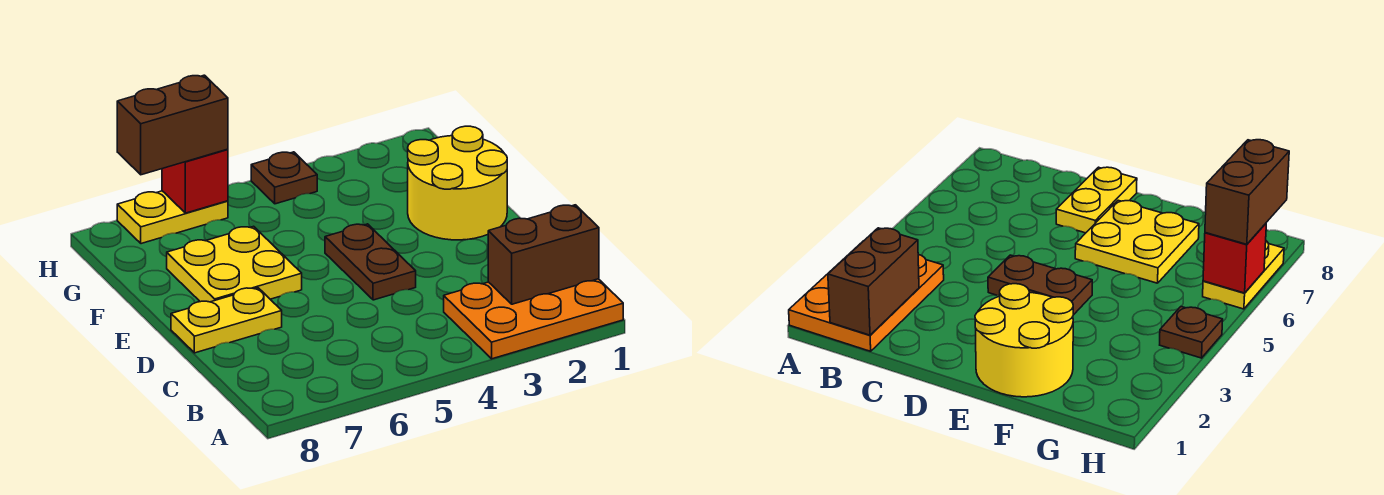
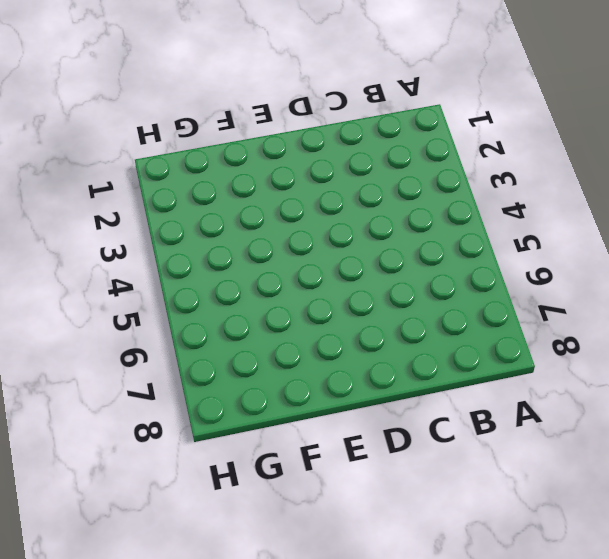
none -> orange 2x3 plate [444,279,623,359]
none -> brown 1x2 plate [325,224,416,300]

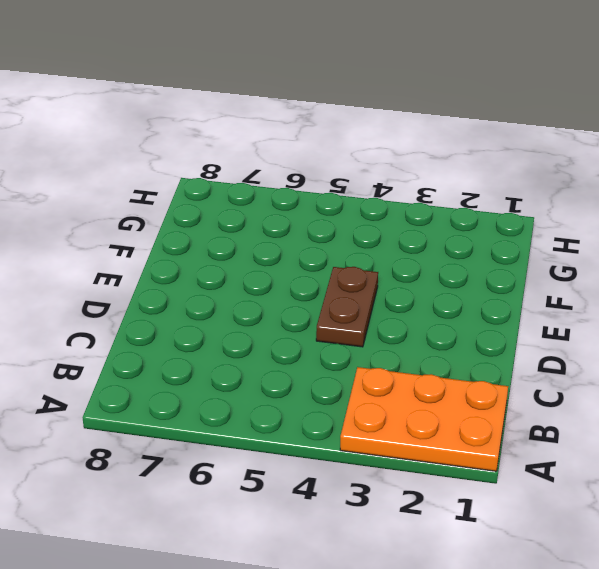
none -> yellow 1x2 plate [171,288,282,353]
none -> yellow 2x2 round brick [408,126,507,240]

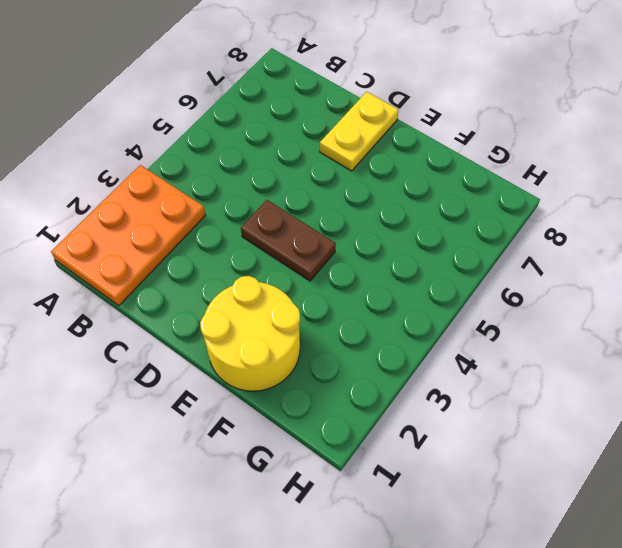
none -> yellow 2x2 plate [167,226,302,302]
none -> brown 1x1 plate [251,152,317,204]

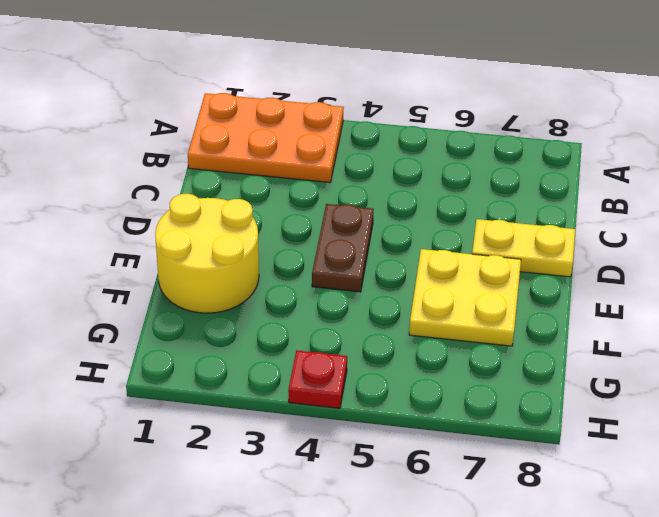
red 1x1 plate [288,351,347,408] -> brown 1x1 plate [251,152,317,204]
none -> yellow 1x2 plate [117,191,228,244]
none -> brown 1x2 brick [488,205,599,304]

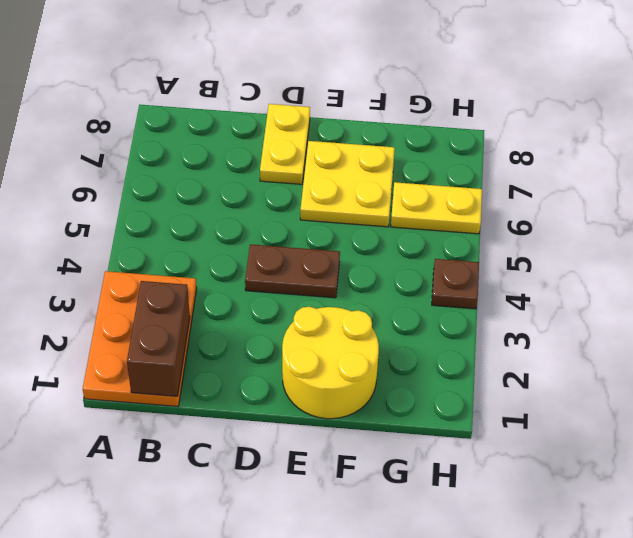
yellow 1x2 plate [391,182,482,234] -> yellow 1x2 plate turned to [117,191,228,244]
none -> red 1x1 brick [162,149,228,213]
none -> brown 1x2 brick [117,75,228,175]

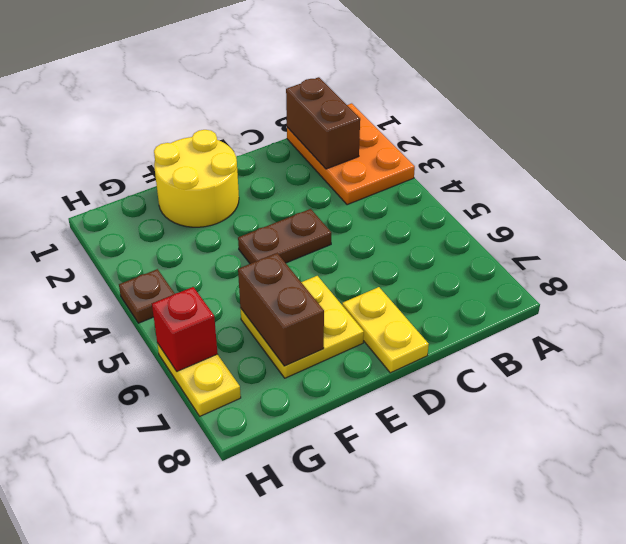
brown 1x2 brick [238,253,324,366] -> brown 1x2 brick moved to [117,75,228,175]

